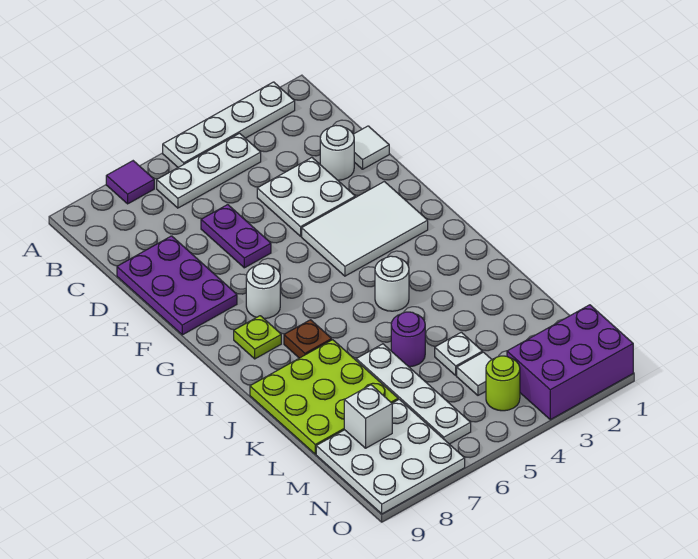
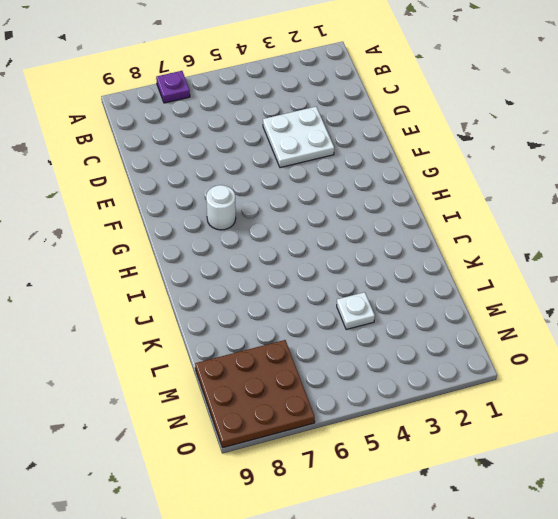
purple 1x1 plate [156,71,190,103] -> purple 1x1 tile [106,161,154,204]
brown 3x3 plate [195,340,315,448] -> white 3x3 plate [316,399,465,514]
none -> white 1x4 plate [163,82,295,167]
none -> white 1x3 plate [157,133,261,208]
none -> white 1x1 tile [353,126,389,169]

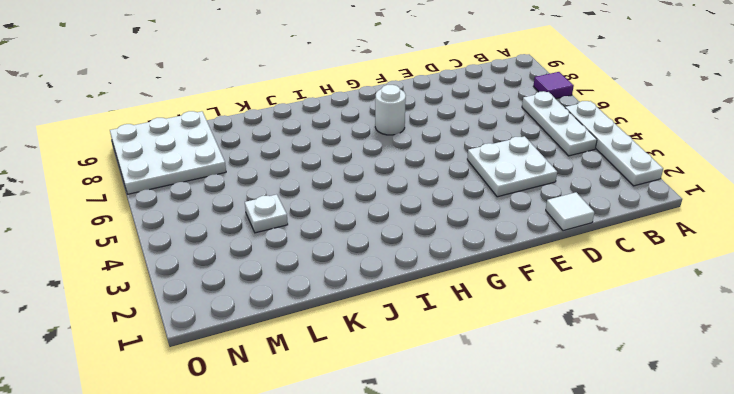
none -> white 1x1 round brick [320,126,354,180]
none -> purple 1x2 plate [201,205,271,268]
none -> purple 2x3 plate [117,236,237,335]

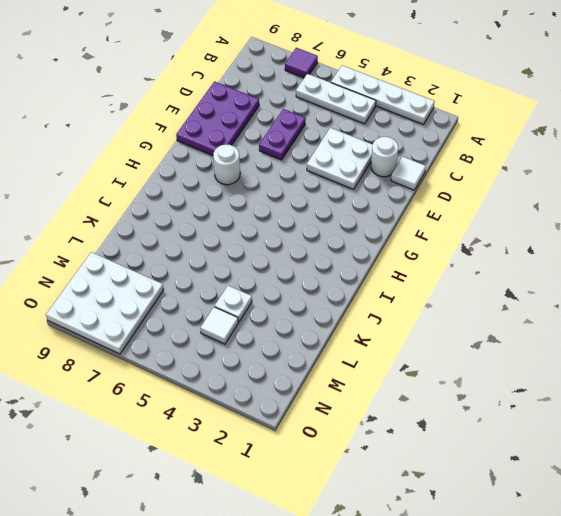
none -> white 2x3 tile [302,182,428,276]
none -> lime 1x1 plate [234,316,281,359]
none -> white 1x1 round brick [375,256,409,311]

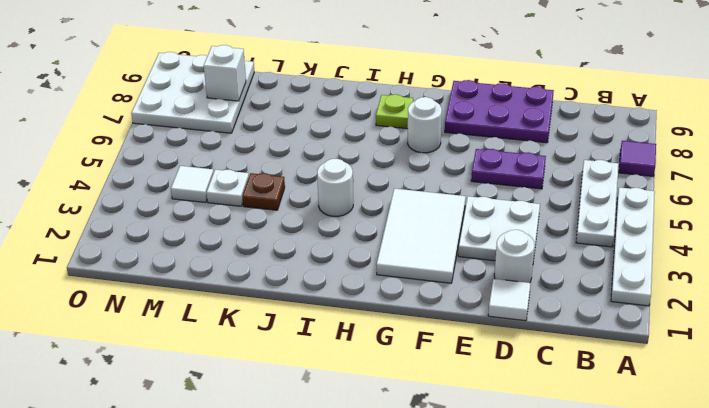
brown 1x1 plate [242,173,285,210] -> brown 1x1 plate moved to [284,320,332,358]
none -> lime 3x3 plate [250,340,398,454]
none -> purple 1x1 round brick [391,312,425,367]
none -> white 1x4 plate [356,344,471,444]

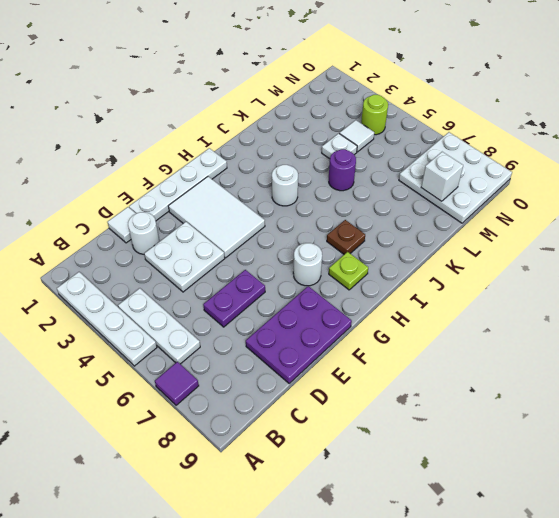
white 1x4 plate [129,148,227,221] -> white 1x4 plate moved to [356,344,471,444]
none -> lime 3x3 plate [250,340,398,454]
none -> purple 2x3 brick [507,305,633,420]

